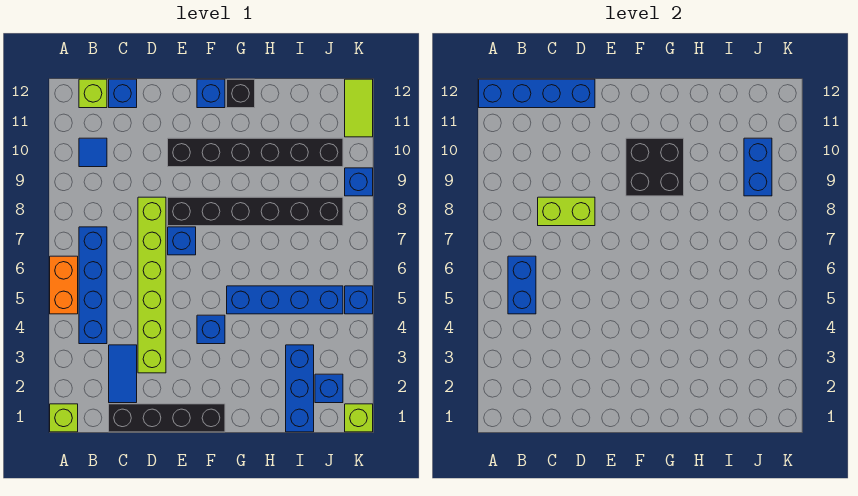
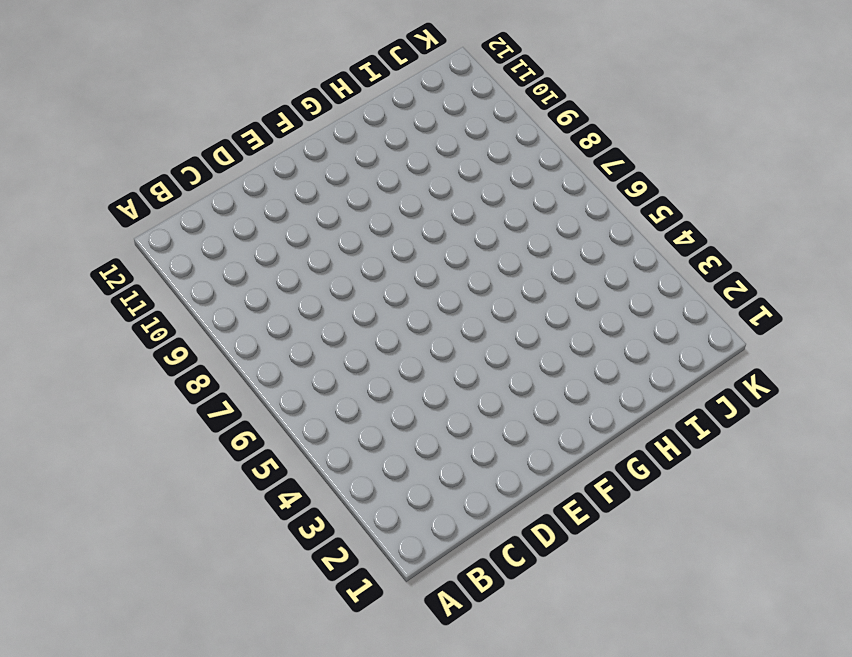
none -> lime 1x1 brick [50,404,78,432]
none -> orange 1x2 brick [50,256,78,314]
none -> blue 1x4 brick [79,227,107,344]

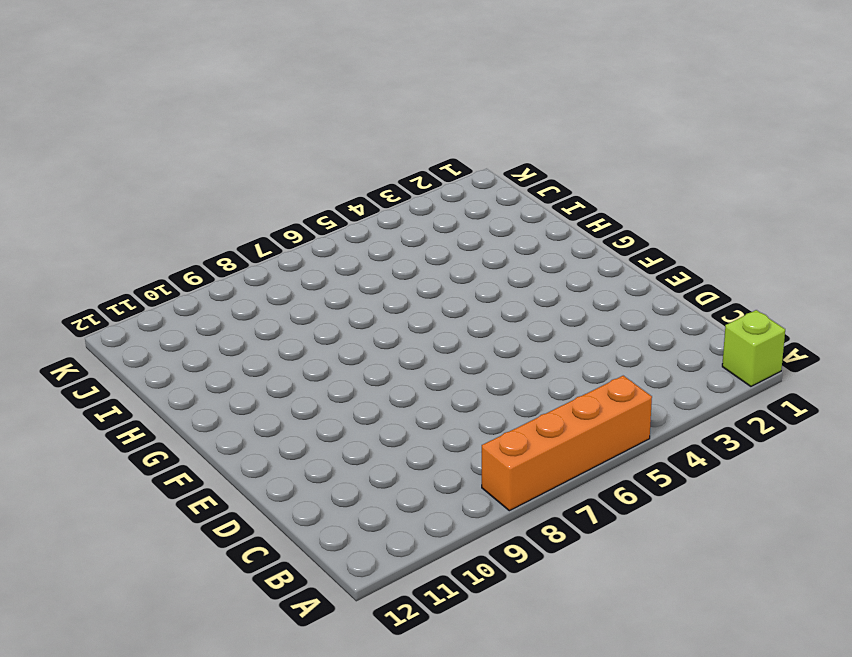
orange 1x4 brick [482,376,652,511] -> orange 1x2 brick [50,256,78,314]
none -> blue 1x4 brick [79,227,107,344]
none -> blue 1x1 tile [79,138,107,167]
none -> lime 1x1 brick [79,79,107,108]

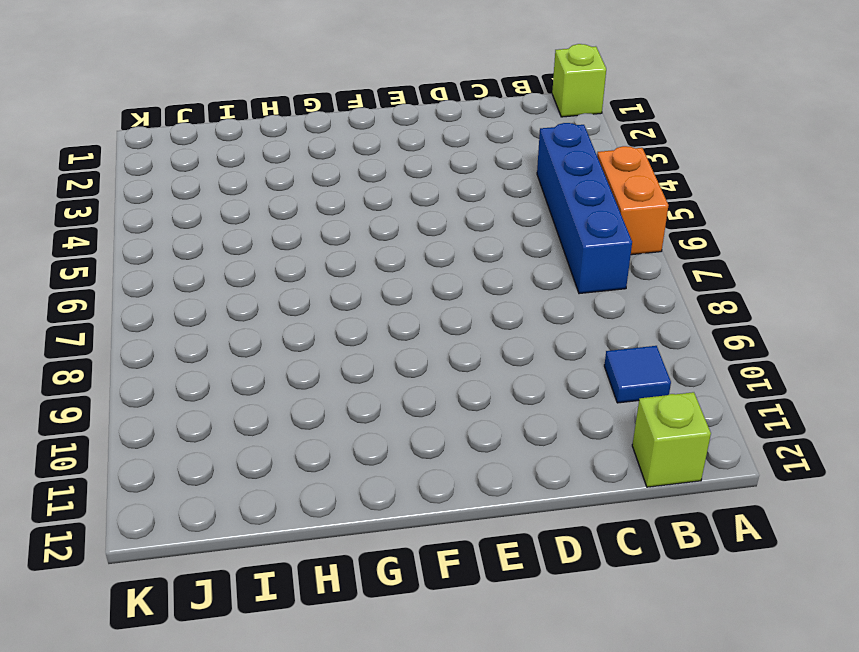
none -> black 1x4 brick [109,404,225,432]
none -> blue 1x2 tile [109,345,137,403]
none -> blue 1x1 brick [109,79,137,108]

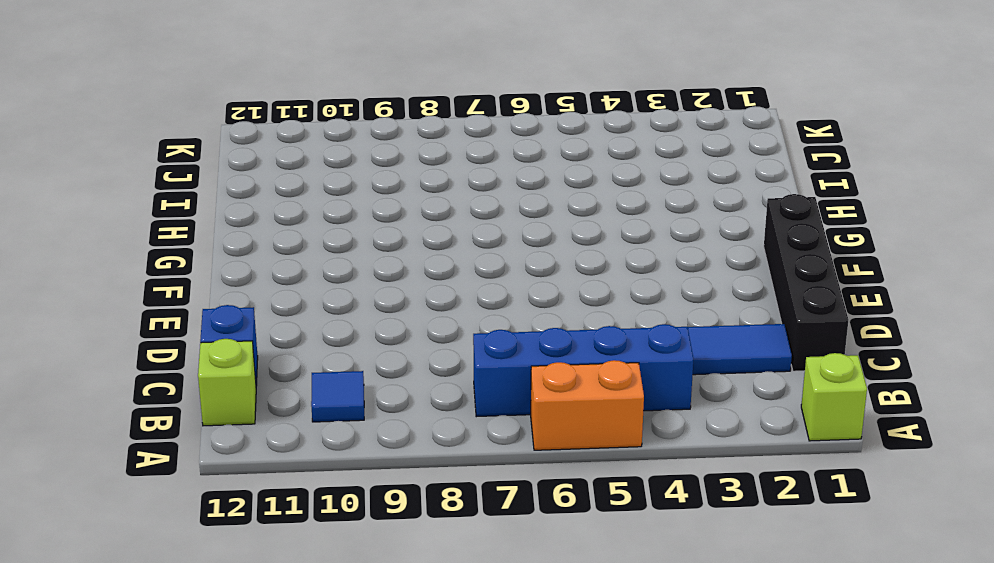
none -> lime 1x6 brick [138,197,166,373]
none -> blue 1x1 brick [168,227,196,255]
none -> black 1x6 brick [168,197,343,226]

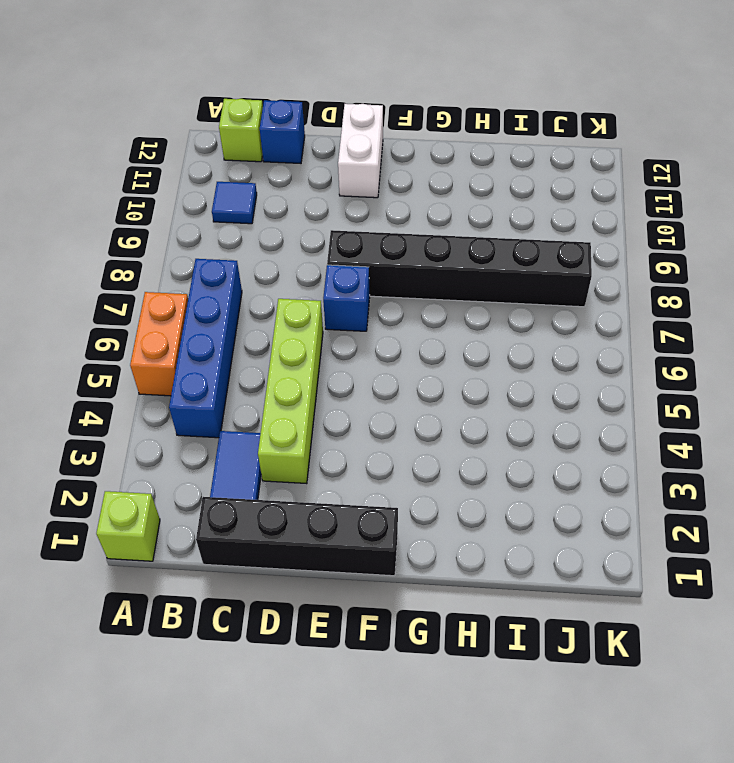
lime 1x4 brick [258,299,323,484] -> lime 1x6 brick [138,197,166,373]
white 1x2 brick [338,104,383,198] -> none
none -> black 1x6 brick [168,138,343,167]
none -> blue 1x1 brick [197,315,225,344]
none -> blue 1x1 brick [197,79,225,108]

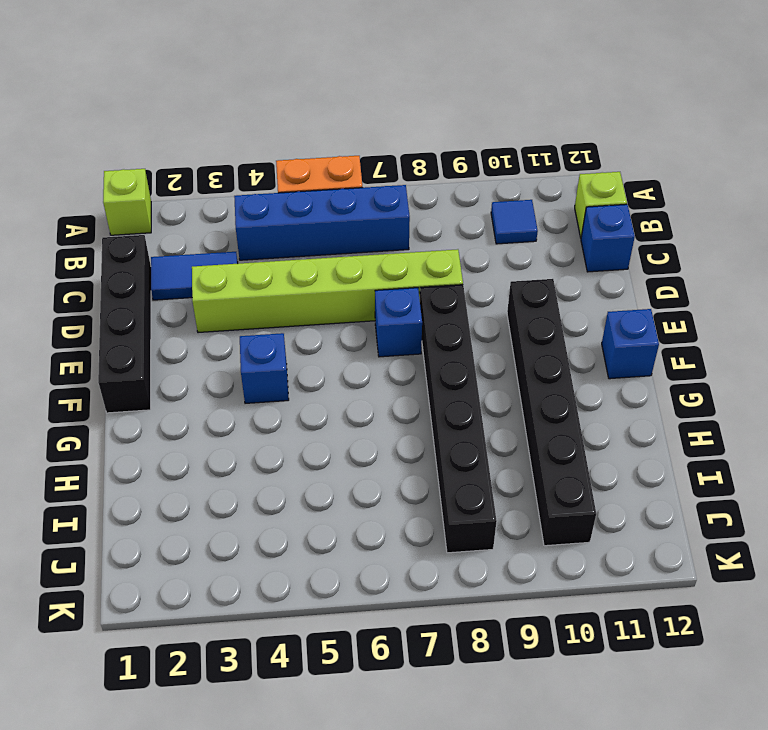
none -> blue 1x4 brick [227,286,343,314]
none -> black 1x1 brick [227,79,255,108]
none -> blue 1x3 brick [286,345,314,432]

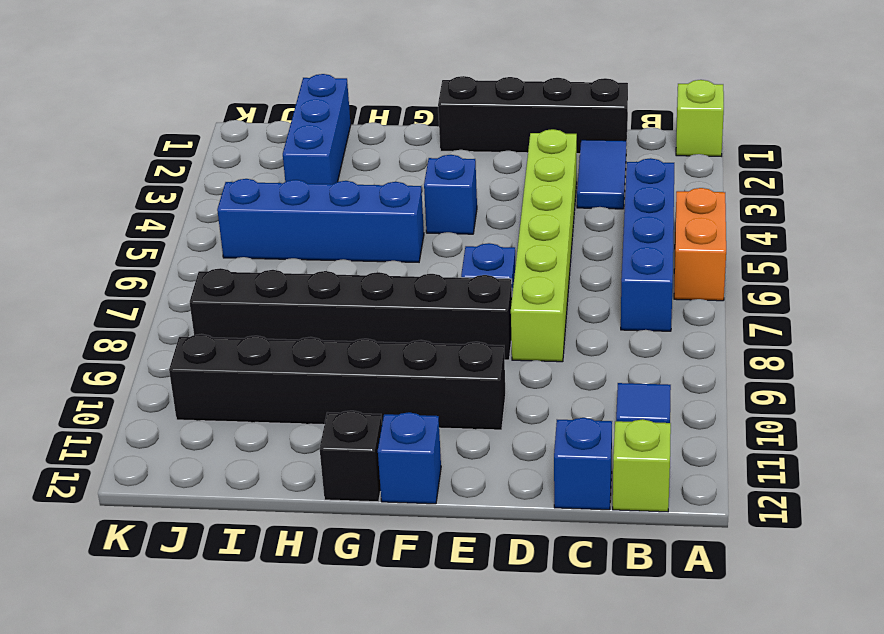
none -> blue 1x1 brick [315,374,343,403]
none -> lime 1x1 brick [345,404,373,432]
none -> blue 1x1 brick [345,286,373,314]

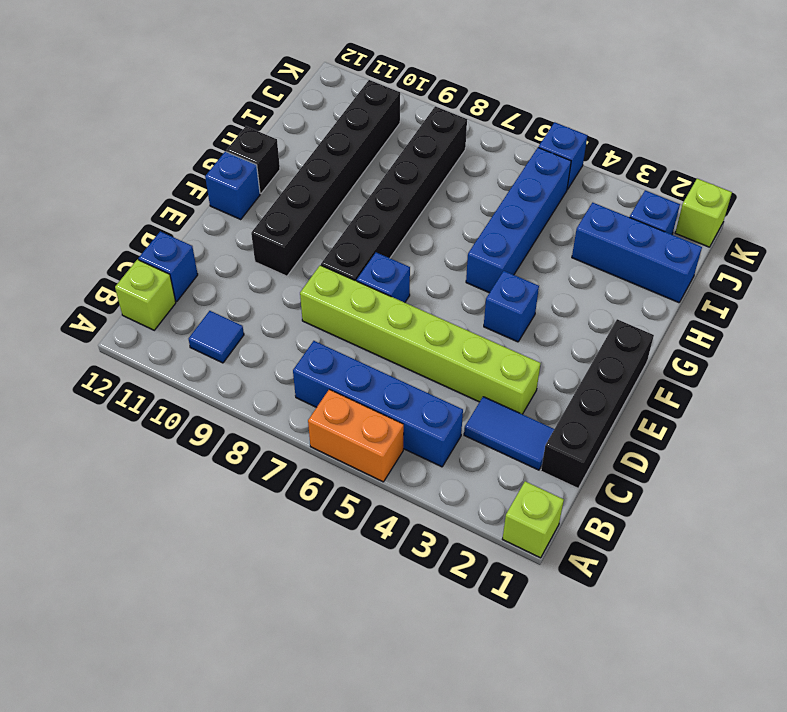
none -> blue 1x1 brick [345,168,373,196]
none -> lime 1x2 tile [345,79,373,137]
none -> blue 1x4 brick [479,79,595,108]

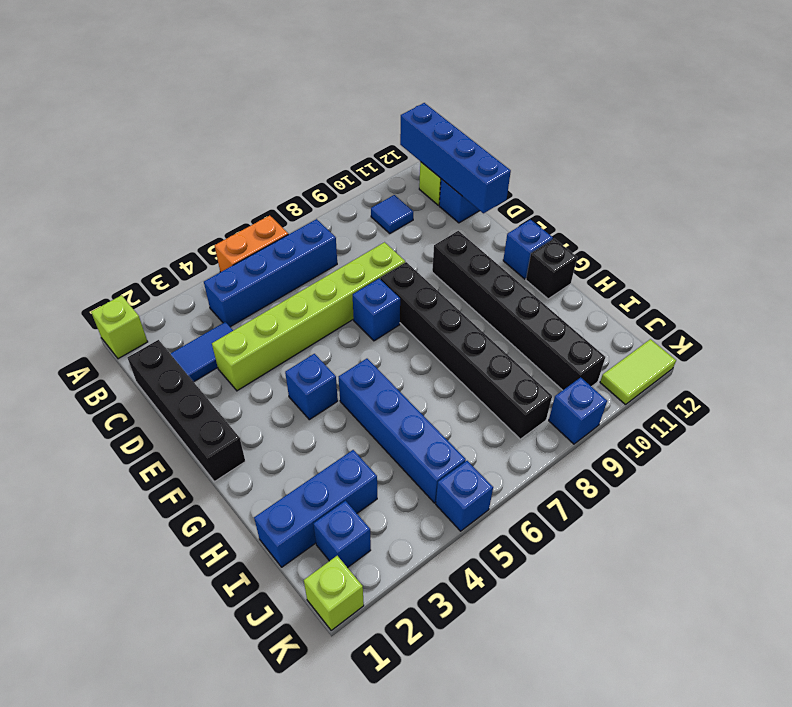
none -> blue 1x2 brick [508,256,536,314]
none -> lime 1x2 brick [538,197,595,226]
none -> black 2x2 brick [626,138,684,196]

